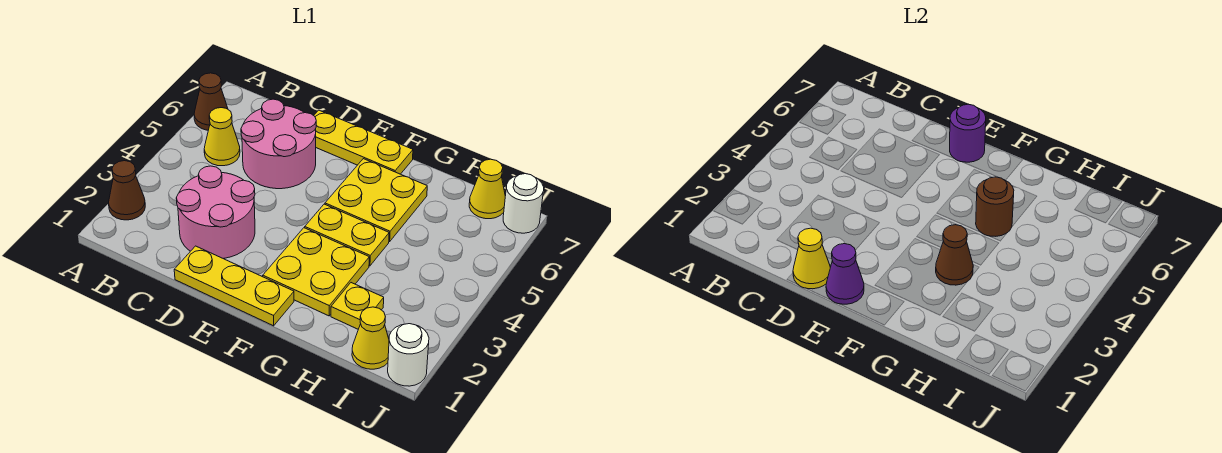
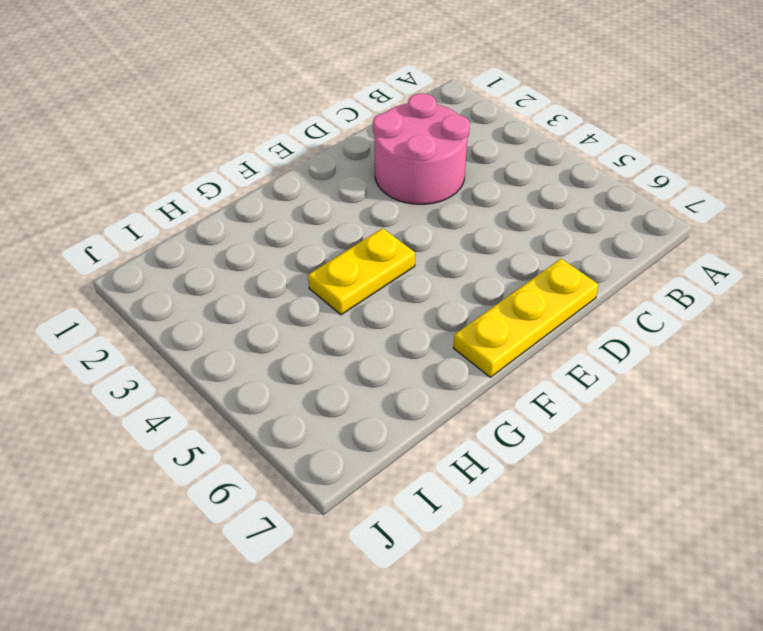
none -> brown 1x1 cone [109,161,145,220]
none -> brown 1x1 cone [194,73,228,130]
none -> yellow 1x1 cone [204,108,240,166]

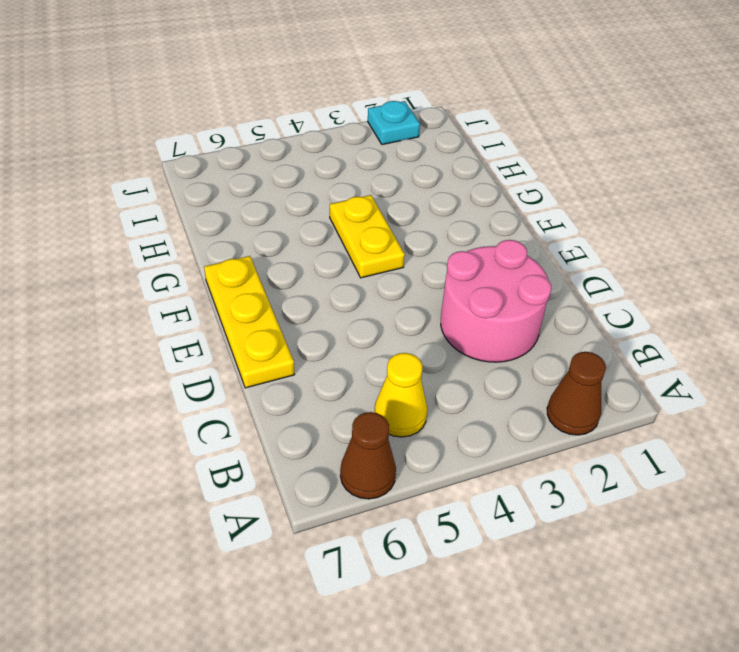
cyan 1x1 plate [368,101,420,145] -> none
none -> pink 2x2 round brick [241,99,316,189]
none -> yellow 1x3 plate [174,246,294,326]
none -> yellow 2x2 plate [263,228,369,316]

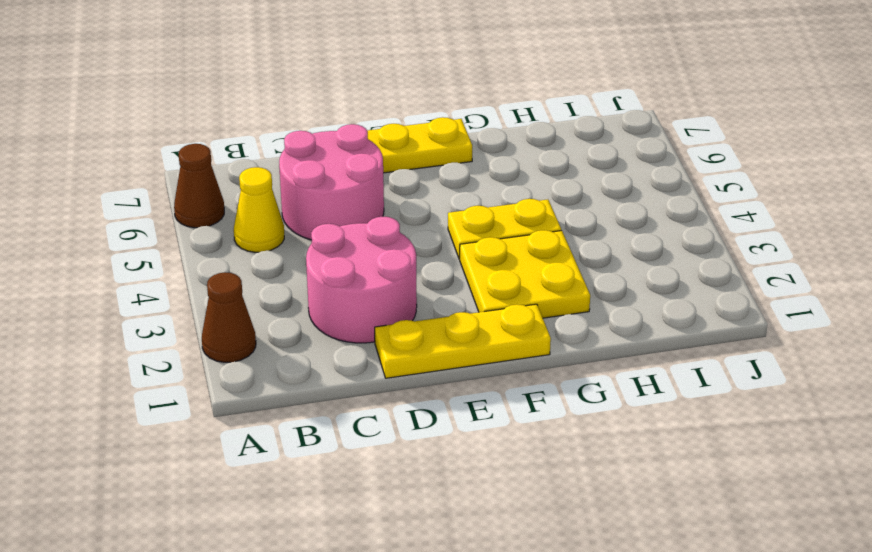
none -> yellow 2x2 plate [325,159,427,242]
none -> yellow 1x1 plate [331,283,384,329]
none -> yellow 1x1 cone [352,307,389,369]

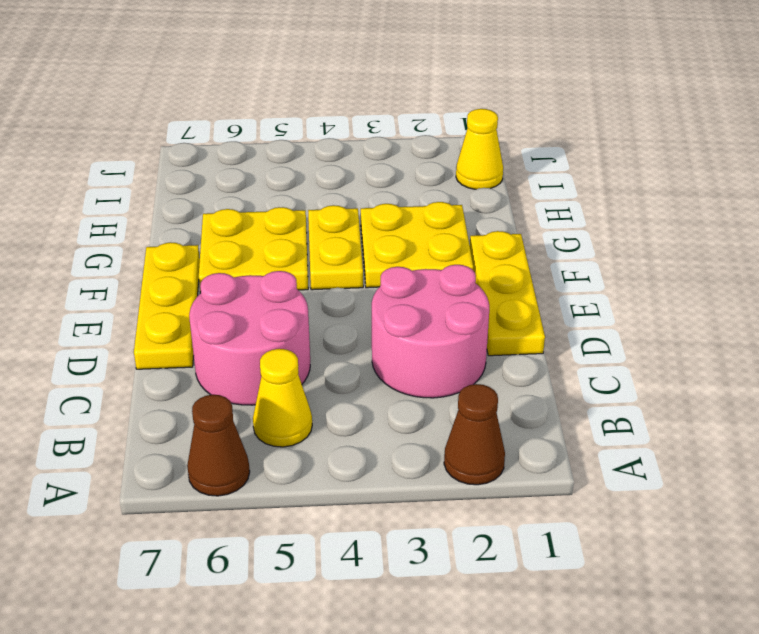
none -> yellow 1x1 plate [331,283,384,329]
none -> yellow 1x1 cone [469,159,505,219]
none -> white 1x1 round brick [388,324,429,386]

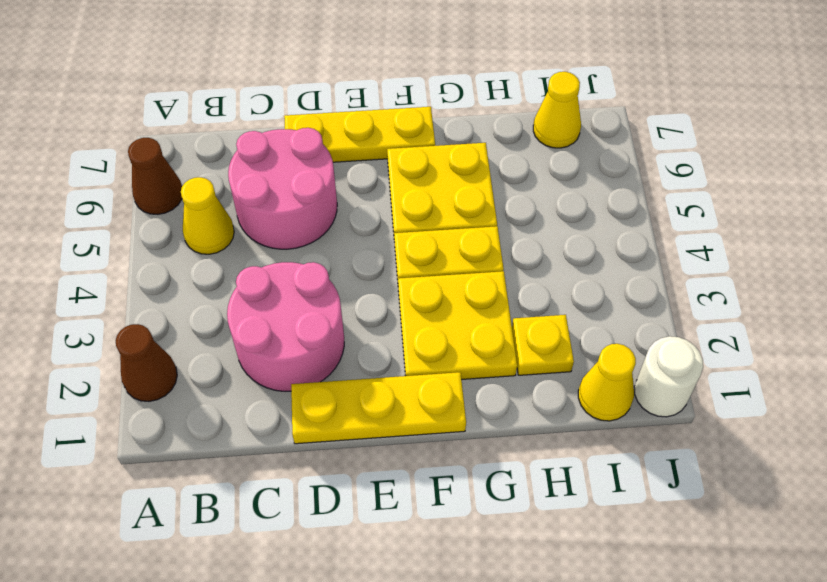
none -> white 1x1 round brick [503,174,544,233]
none -> yellow 1x1 cone [793,228,830,289]
none -> purple 1x1 cone [826,244,864,304]

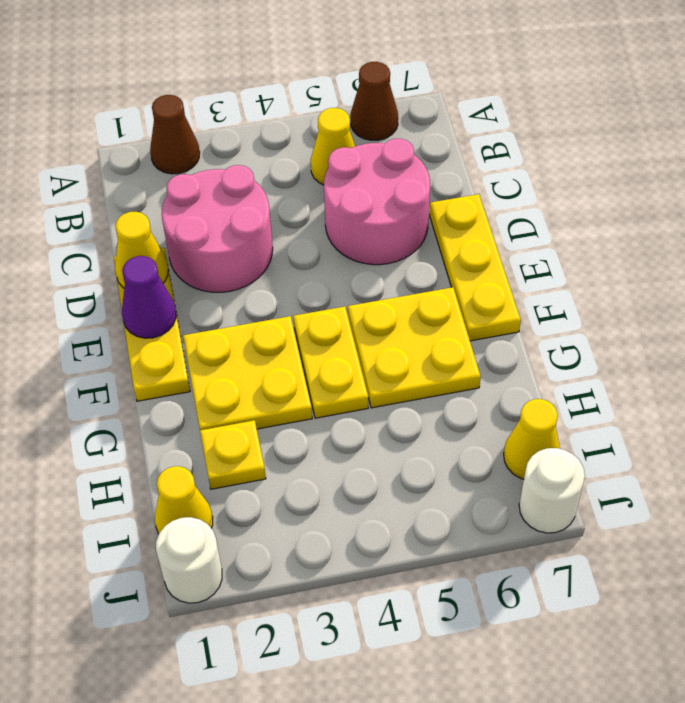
none -> purple 1x1 round brick [950,104,986,162]
none -> brown 1x1 cone [936,225,973,285]
none -> brown 1x1 round brick [976,177,1014,236]

